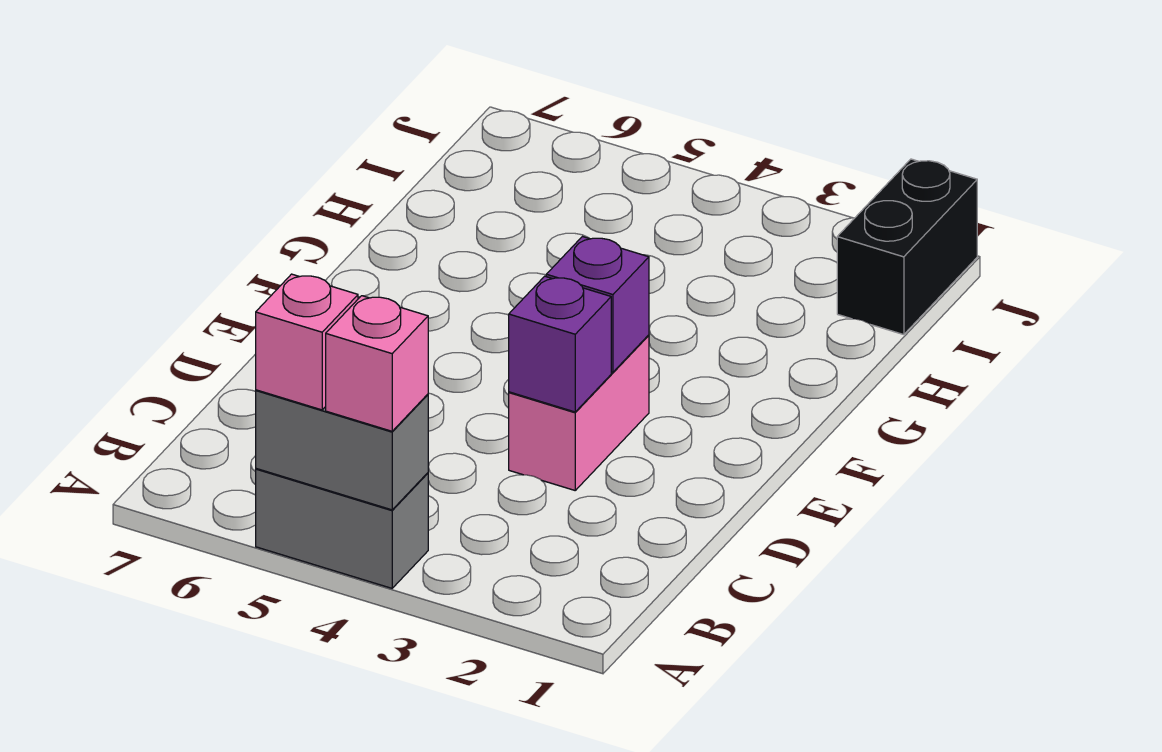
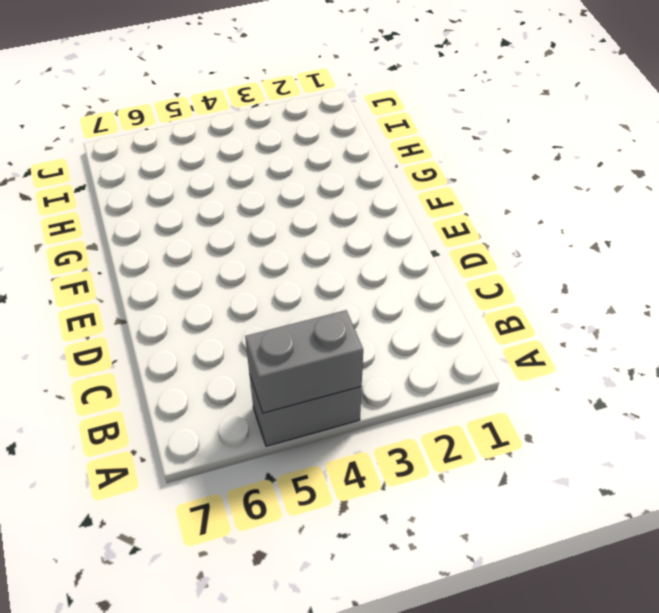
none -> pink 1x2 brick [509,335,649,490]
none -> black 1x2 brick [837,159,977,335]

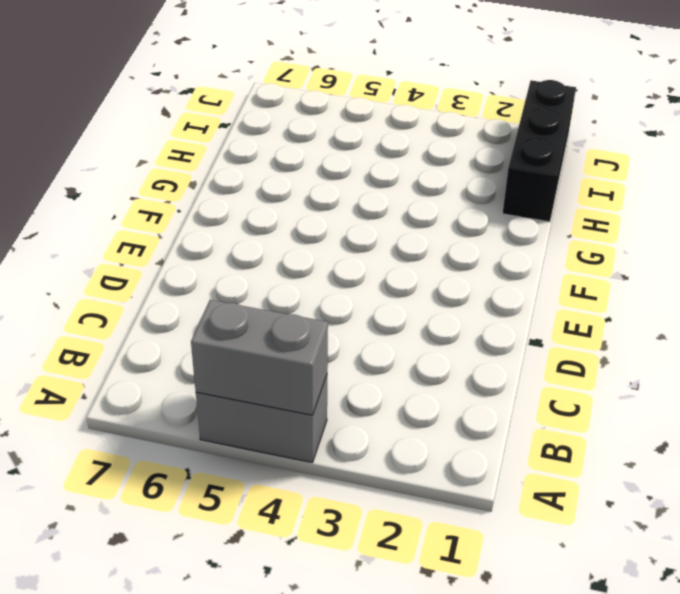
black 1x3 brick [502,80,576,222] -> black 1x2 brick [837,159,977,335]
none -> pink 1x2 brick [509,335,649,490]
none -> purple 1x1 brick [509,276,611,412]

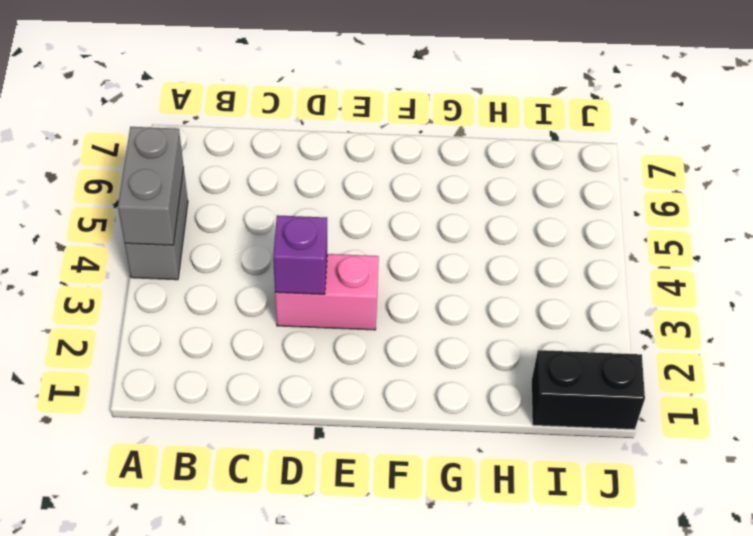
none -> purple 1x1 brick [546,237,649,372]
none -> pink 1x1 brick [326,296,428,431]

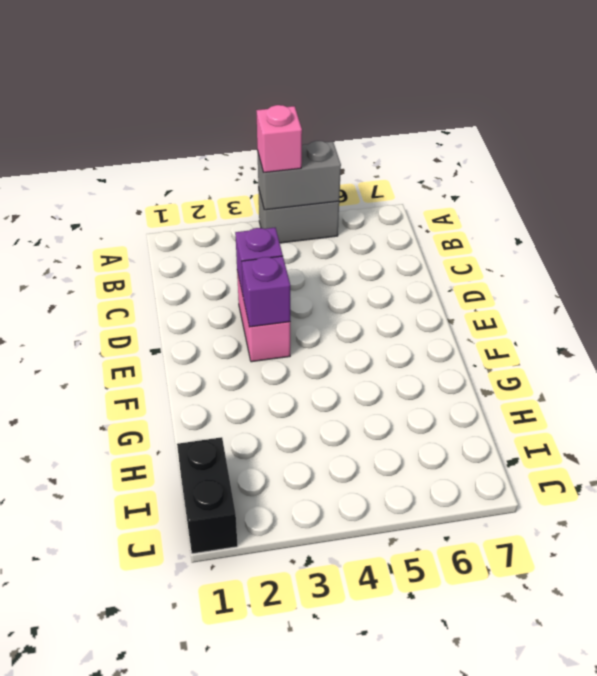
none -> pink 1x1 brick [256,274,358,410]

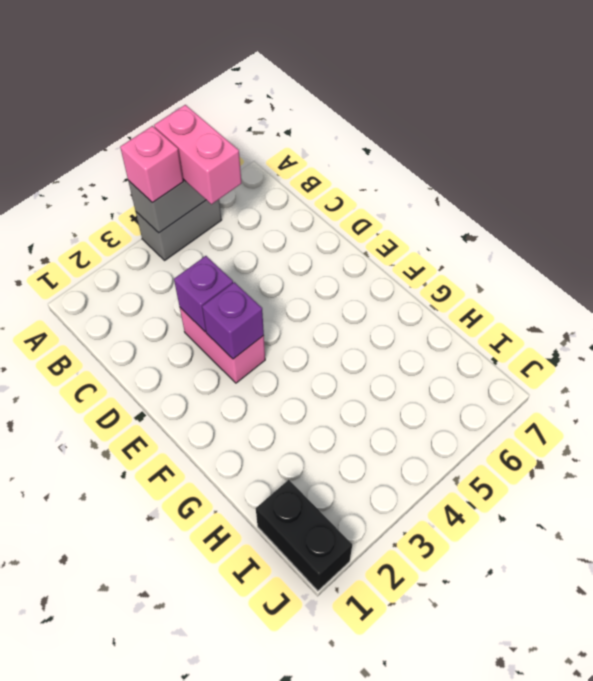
pink 1x2 brick [154,105,241,204] -> pink 1x1 brick [256,274,358,410]

